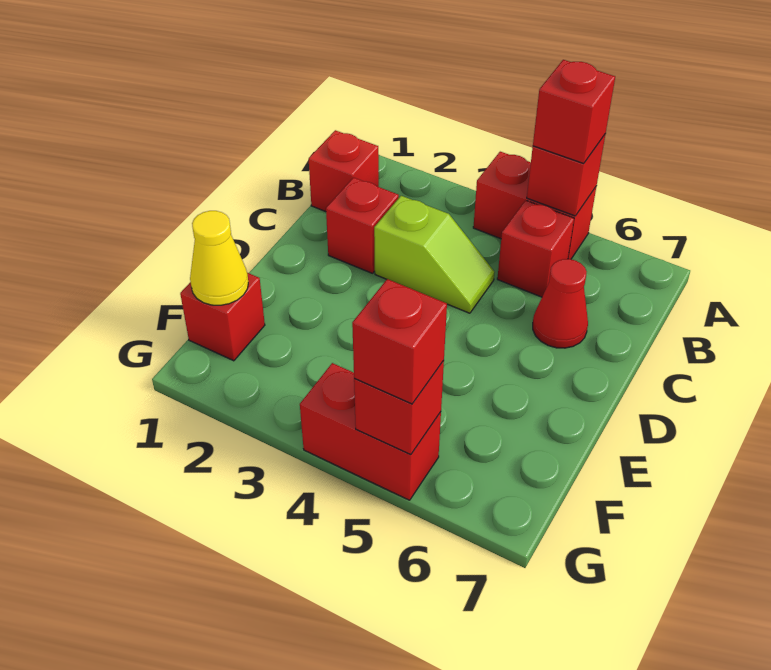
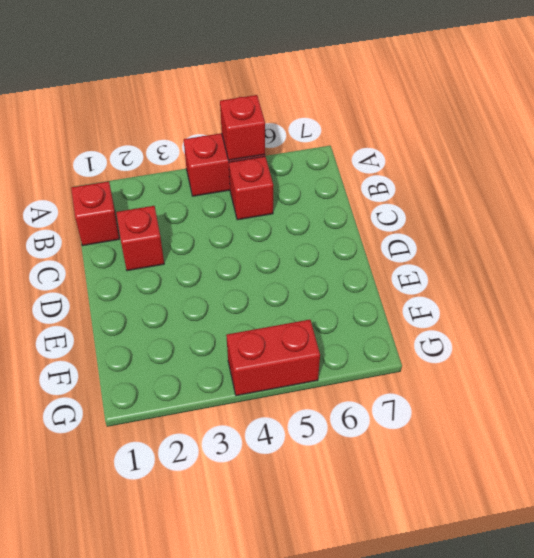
none -> lime 1x2 slope [374,196,495,313]
none -> red 1x1 cone [533,259,588,348]
none -> red 1x1 brick [180,273,265,361]

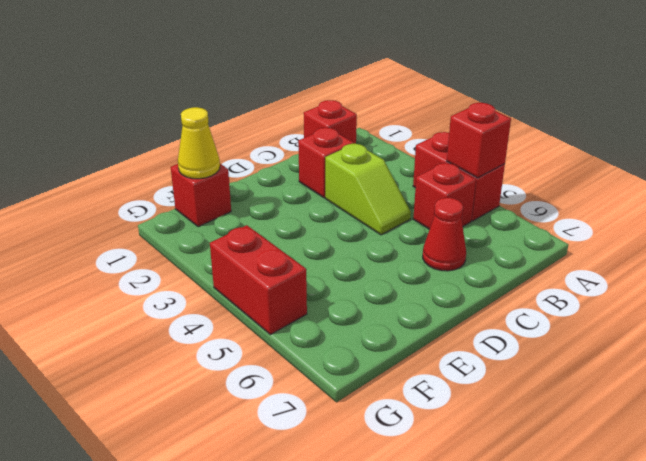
none -> red 1x1 brick [354,360,444,455]
none -> red 1x1 brick [533,60,615,163]
none -> red 1x1 brick [352,279,447,404]

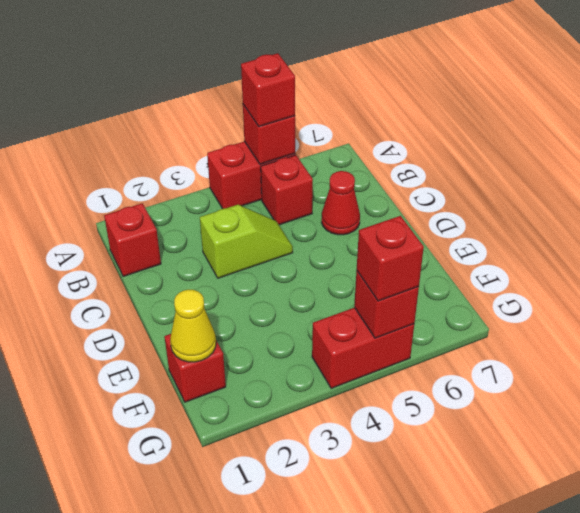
none -> red 1x1 brick [326,178,399,273]

